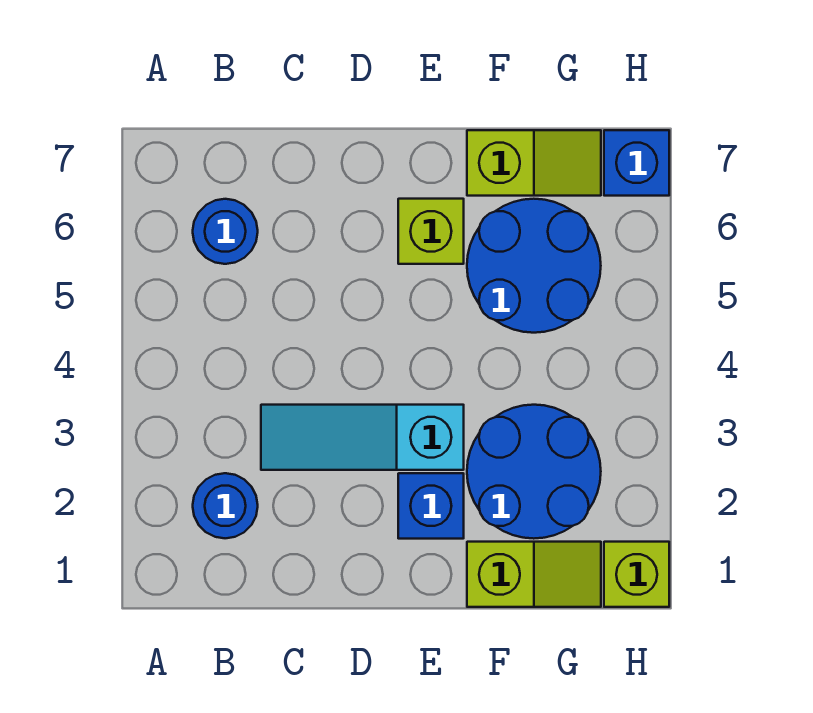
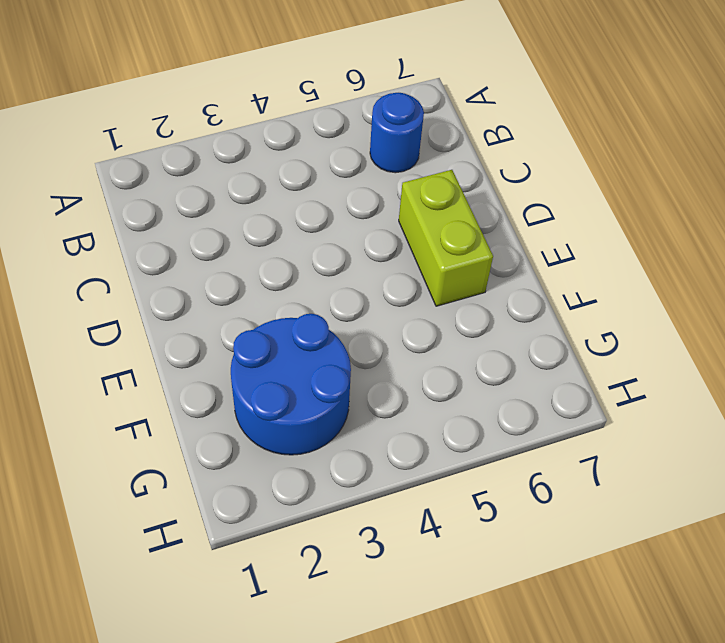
lime 1x2 brick [399,170,493,306] -> lime 1x1 brick [398,199,464,264]
none -> blue 1x1 round brick [193,473,258,538]
none -> cyan 1x3 slope [261,405,464,470]

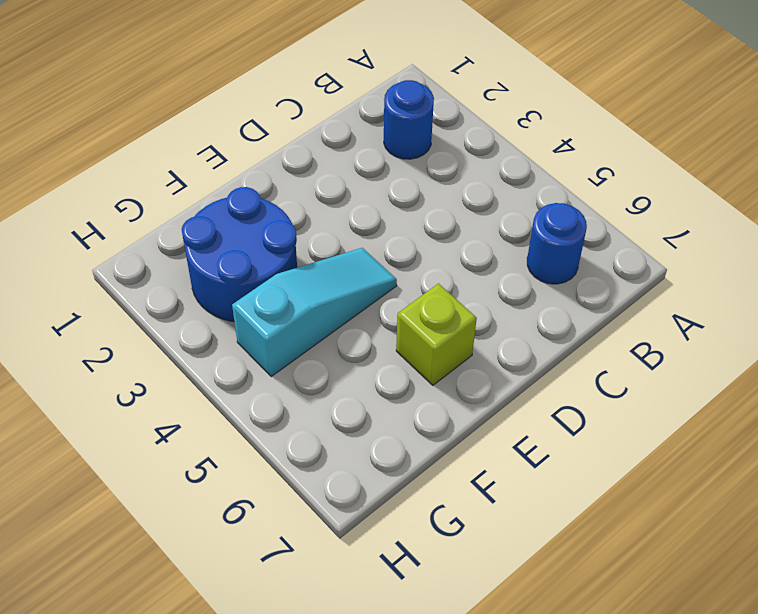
cyan 1x3 slope [232,248,397,377] -> cyan 1x3 slope moved to [261,405,464,470]
none -> blue 1x1 brick [398,473,464,539]
none -> lime 1x2 slope [467,542,601,607]

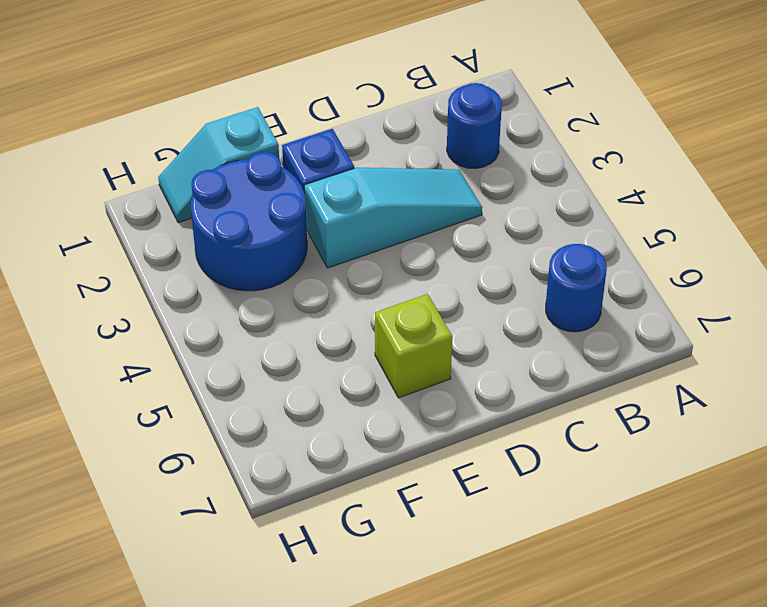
cyan 1x2 slope [158,107,279,223] -> lime 1x2 slope [467,542,601,607]
none -> blue 2x2 round brick [467,199,601,333]
none -> lime 1x2 slope [467,130,601,196]

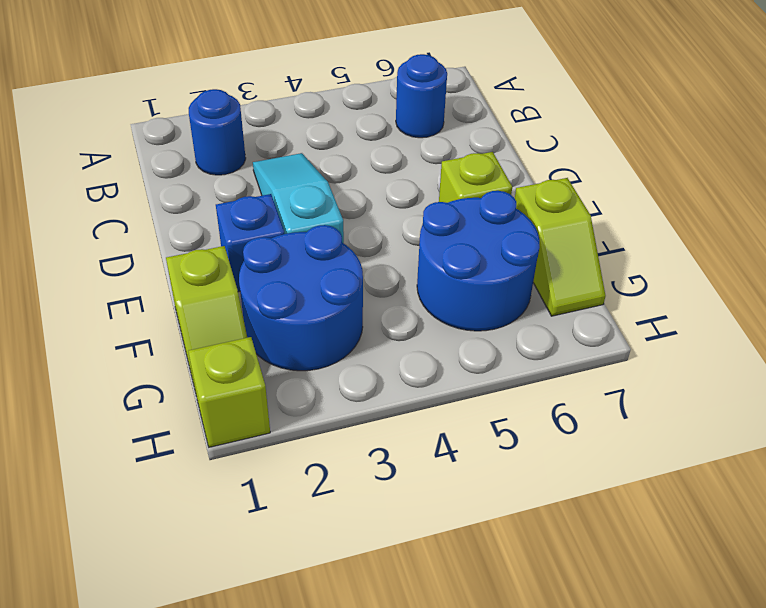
none -> blue 1x1 brick [604,130,669,196]

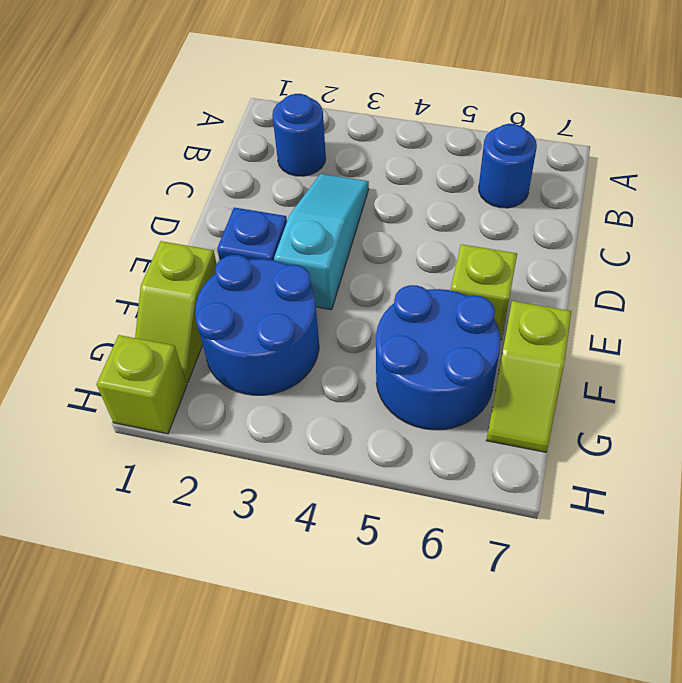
none -> blue 1x1 brick [604,130,669,196]

